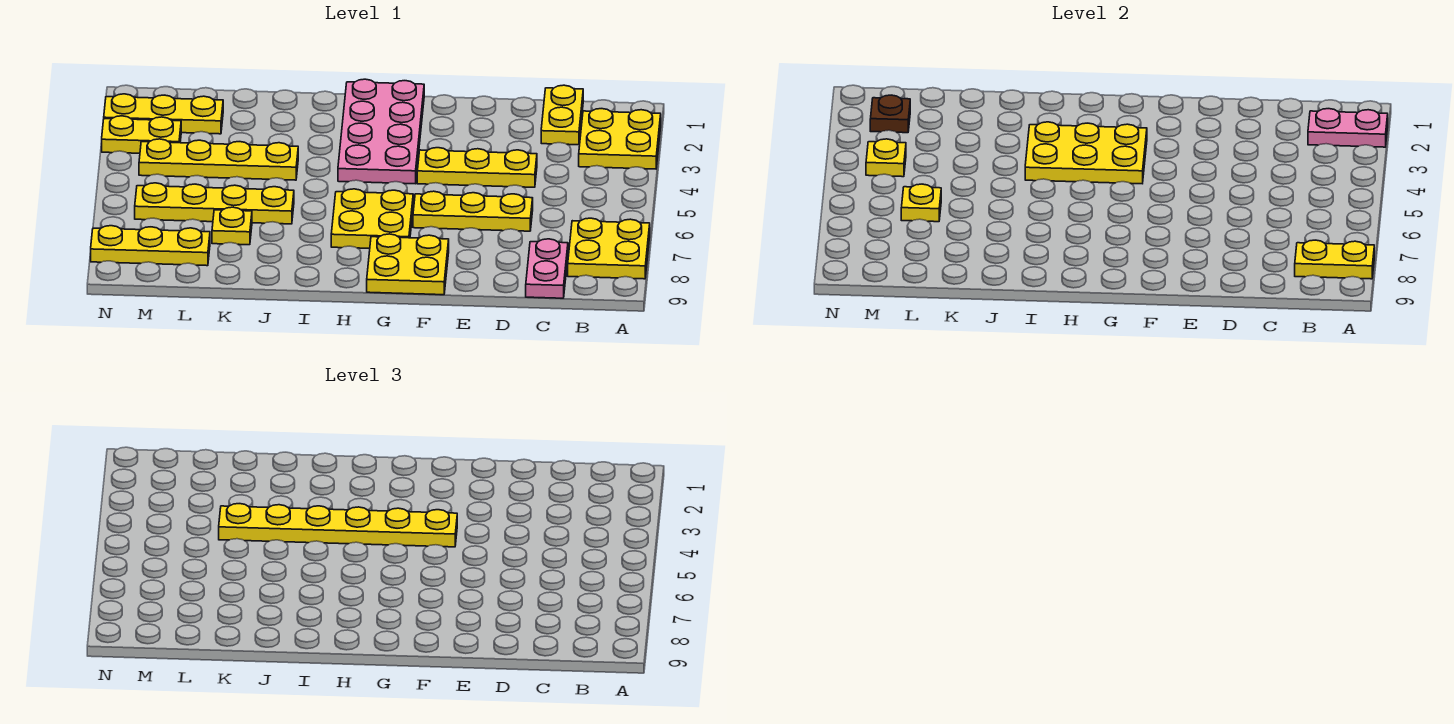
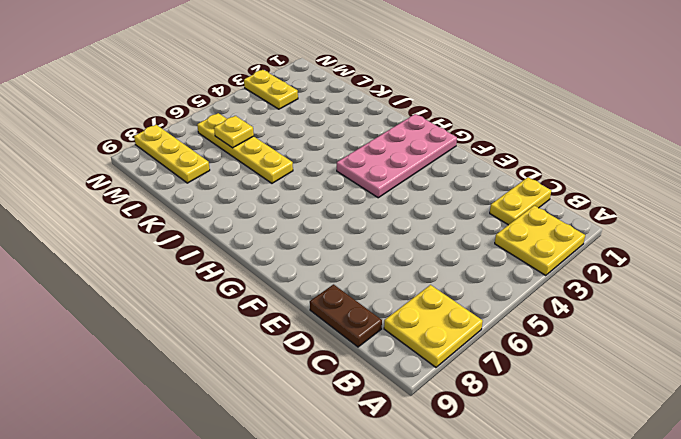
brown 1x2 plate [310,284,382,347] -> pink 1x2 plate [526,239,568,298]
none -> yellow 1x3 plate [417,148,537,187]
none -> yellow 1x3 plate [413,191,533,231]
none -> yellow 2x2 plate [367,234,449,295]

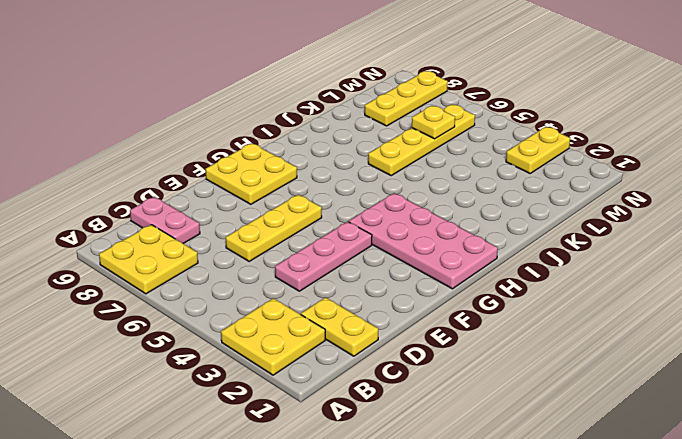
pink 1x3 plate [275,222,372,291] -> yellow 1x3 plate [417,148,537,187]
none -> yellow 2x2 plate [331,189,413,248]
none -> yellow 1x4 plate [139,139,298,180]
none -> yellow 1x1 plate [212,207,252,245]

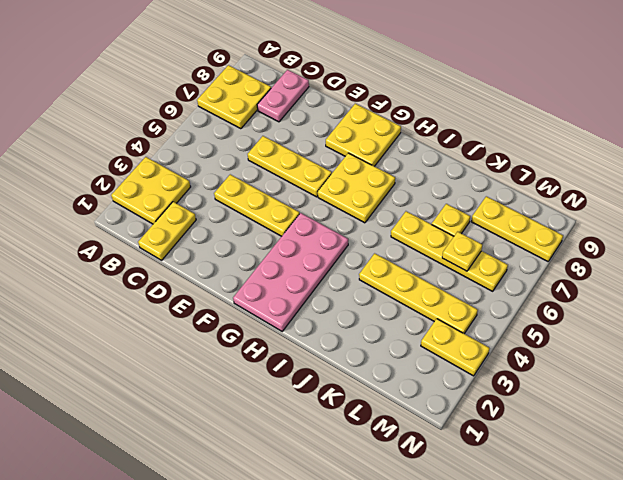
none -> yellow 1x3 plate [104,94,223,134]
none -> pink 1x2 plate [1308,109,1388,147]
none -> yellow 1x2 plate [1295,240,1374,279]

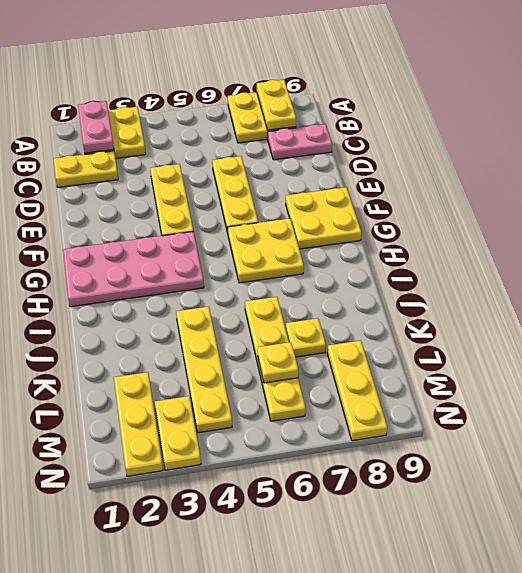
none -> yellow 2x3 plate [1025,122,1147,184]
none -> brown 1x1 plate [870,95,910,133]
none -> yellow 1x1 plate [866,139,906,177]

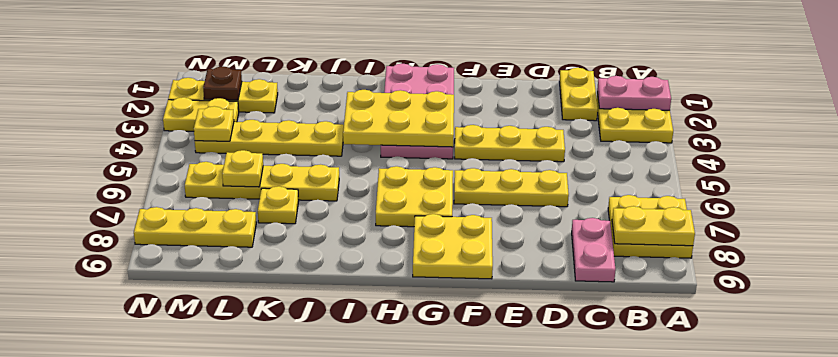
none -> yellow 1x6 plate [219,504,457,547]

